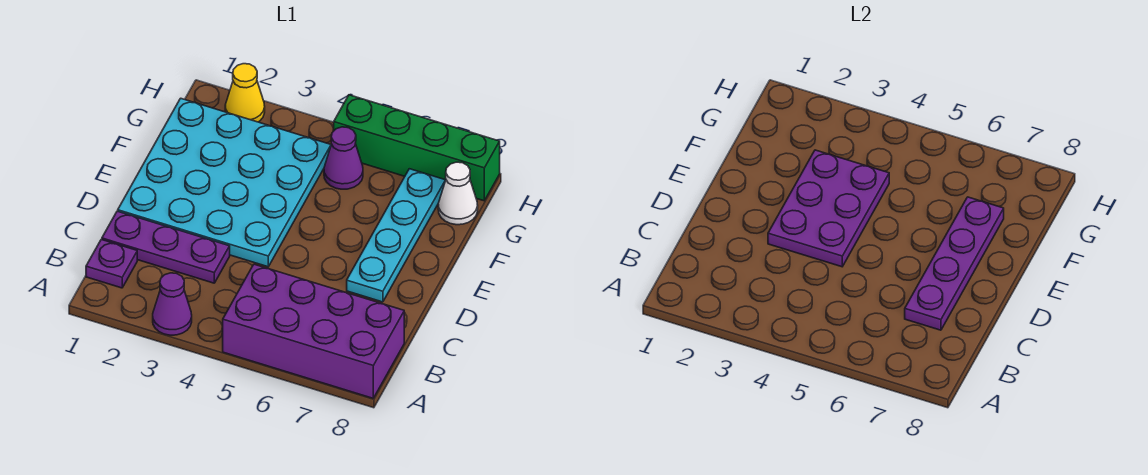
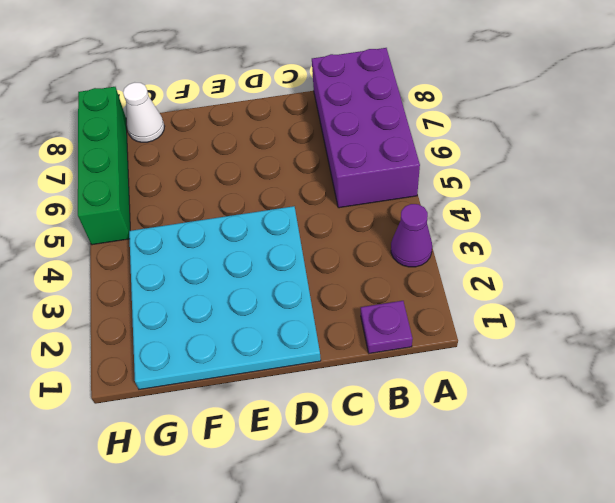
none -> purple 1x3 plate [102,211,230,283]
none -> cyan 1x4 plate [347,169,446,302]
none -> purple 1x1 cone [324,127,363,189]

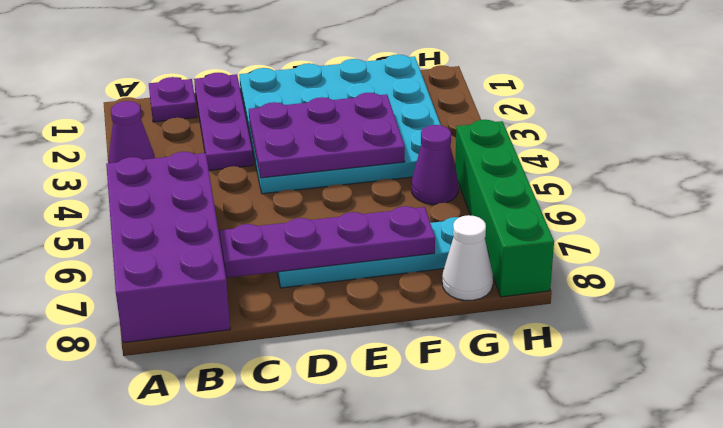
none -> yellow 1x1 cone [225,64,265,122]

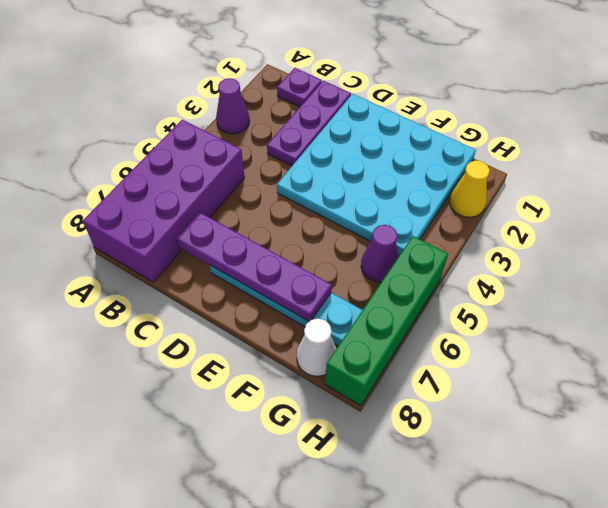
none -> purple 2x3 plate [768,150,889,267]

